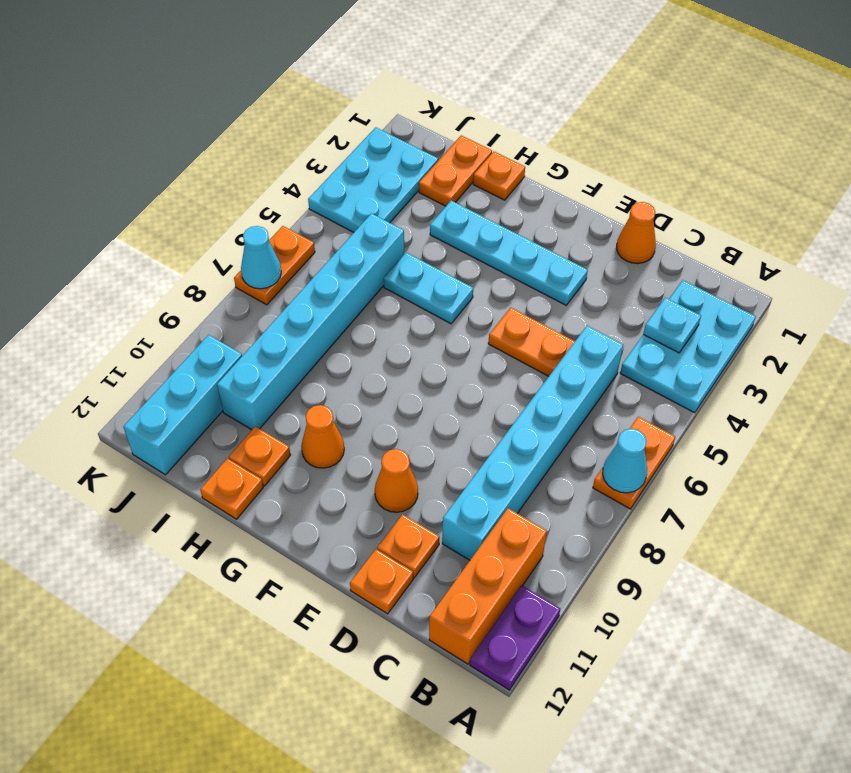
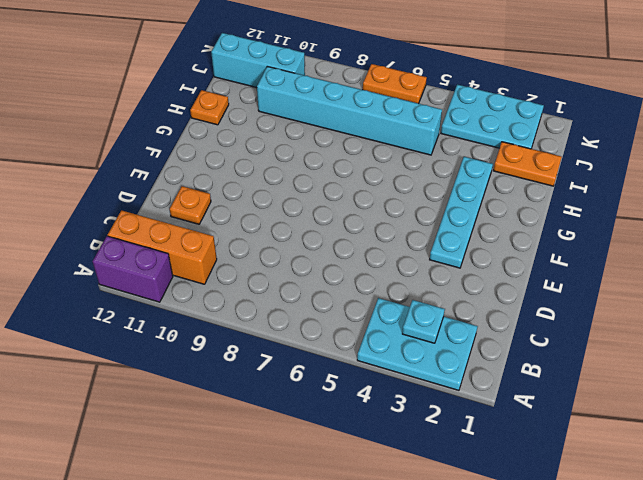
purple 1x2 brick [93,236,173,302] -> purple 1x2 plate [470,585,560,690]
none -> orange 1x2 plate [593,417,675,509]
none -> cyan 1x6 brick [442,326,623,560]
none -> orange 1x1 cone [616,202,656,263]

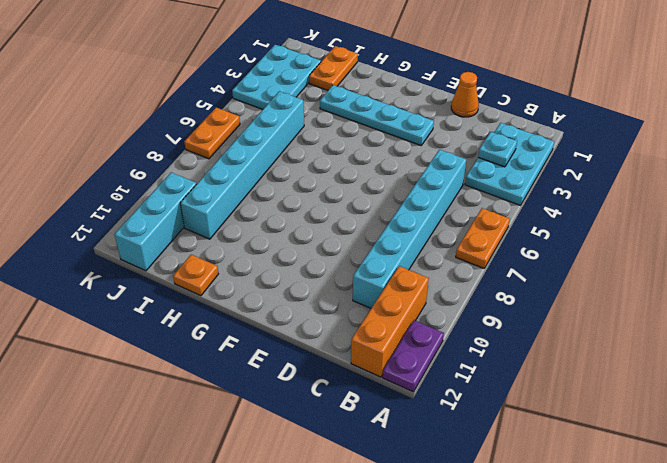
none -> orange 1x2 plate [488,307,575,376]
none -> orange 1x1 plate [377,514,439,578]
none -> orange 1x1 plate [350,549,413,614]

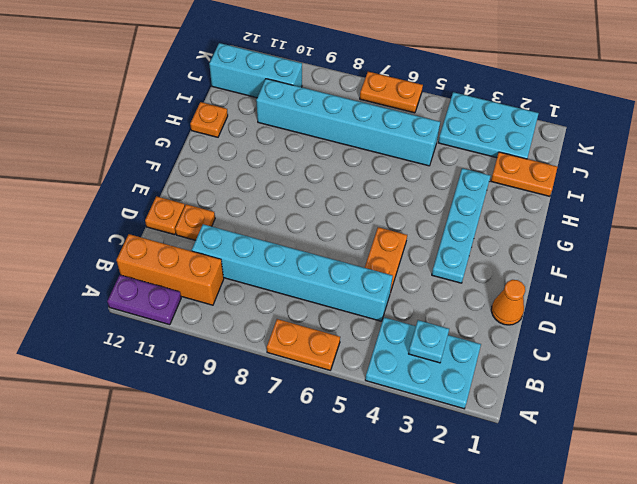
none -> orange 1x1 cone [375,449,418,512]
none -> cyan 1x2 plate [384,253,473,324]
none -> orange 1x1 cone [301,405,344,468]

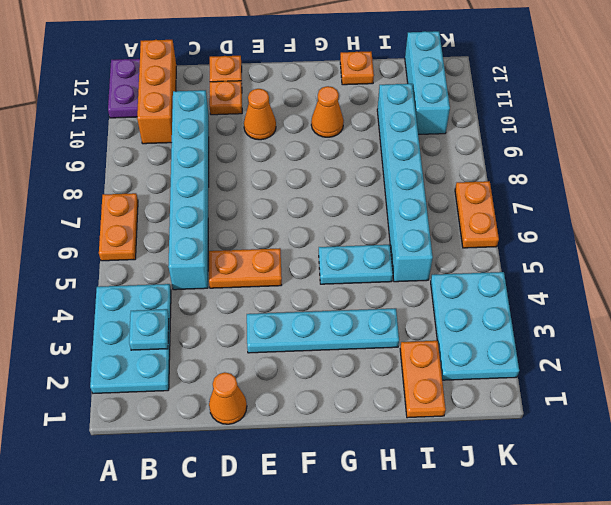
none -> orange 1x1 plate [473,151,525,200]
none -> orange 1x1 plate [229,426,290,486]
none -> cyan 1x1 cone [603,429,647,493]

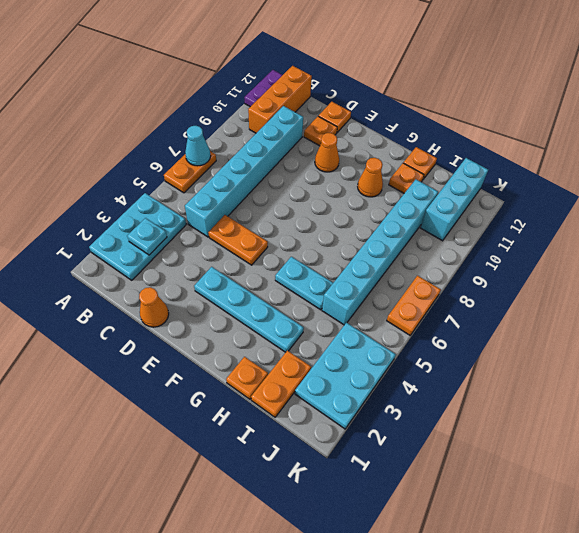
none -> cyan 1x1 cone [241,226,281,289]

